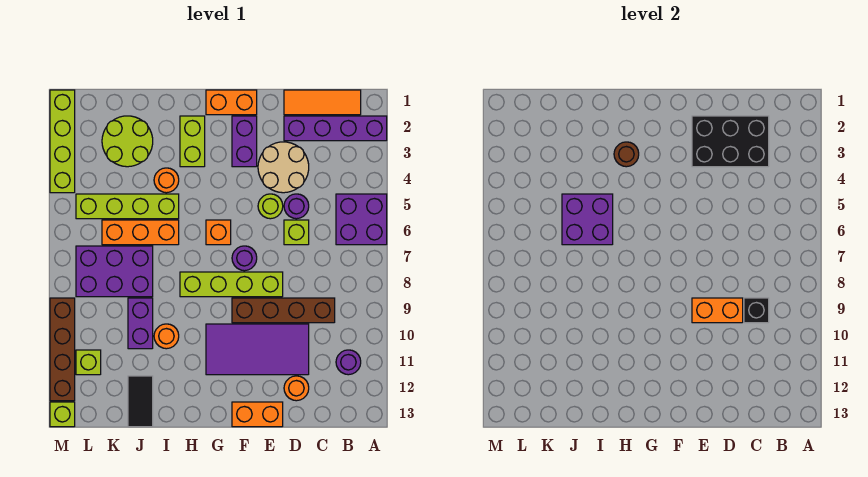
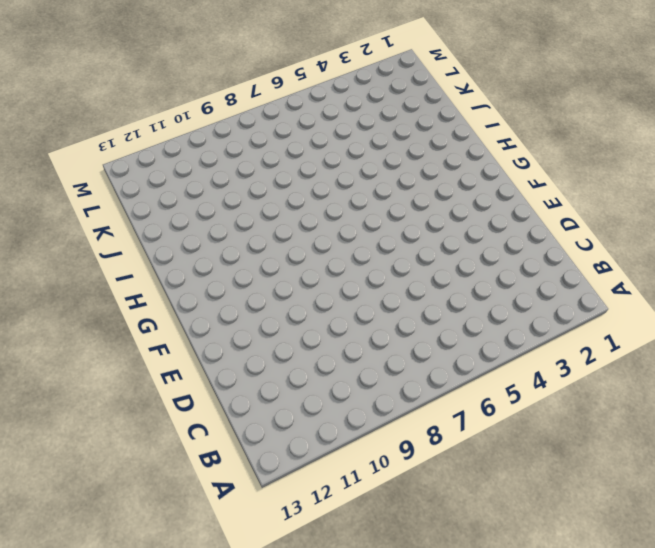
none -> purple 1x4 brick [284,116,387,141]
none -> purple 2x2 brick [336,194,387,245]
none -> orange 1x3 tile [284,90,361,115]
none -> purple 1x1 round brick [336,350,361,375]

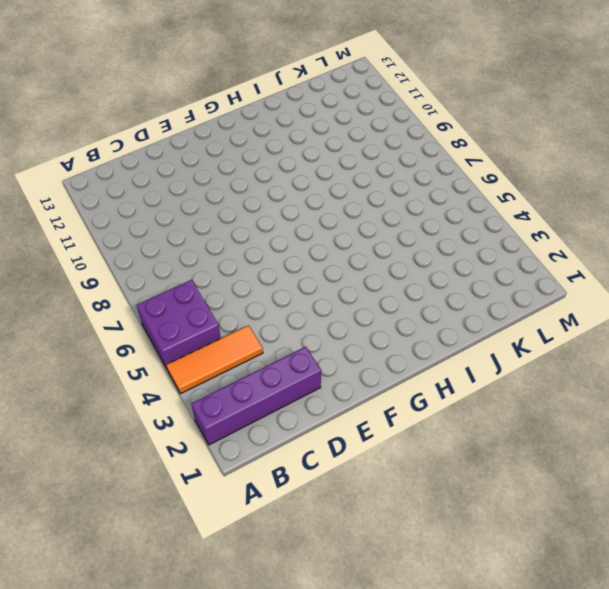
orange 1x3 tile [166,325,263,393] -> orange 1x3 tile moved to [284,90,361,115]
none -> purple 1x1 round brick [336,350,361,375]
none -> brown 1x4 brick [232,298,335,323]
none -> tan 2x2 round brick [258,142,309,193]
none -> purple 1x1 round brick [284,194,309,219]

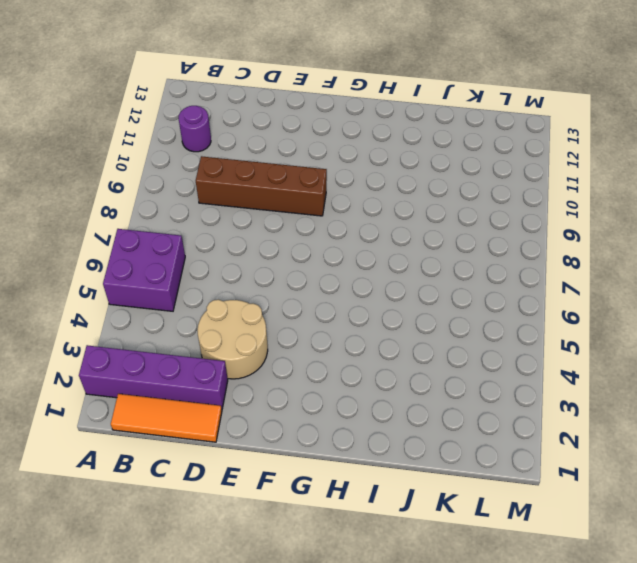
none -> purple 1x1 round brick [284,194,309,219]
none -> lime 1x1 brick [284,220,309,245]
none -> purple 2x4 tile [206,324,309,375]
none -> orange 1x1 round brick [284,376,309,401]

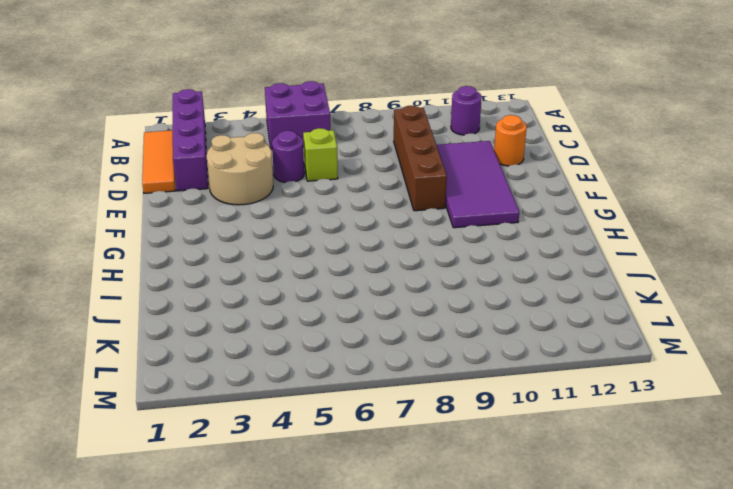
none -> lime 1x1 round brick [258,194,283,219]
none -> lime 1x4 brick [180,272,283,297]
none -> orange 1x2 brick [232,402,283,427]
none -> orange 1x2 brick [206,90,257,115]

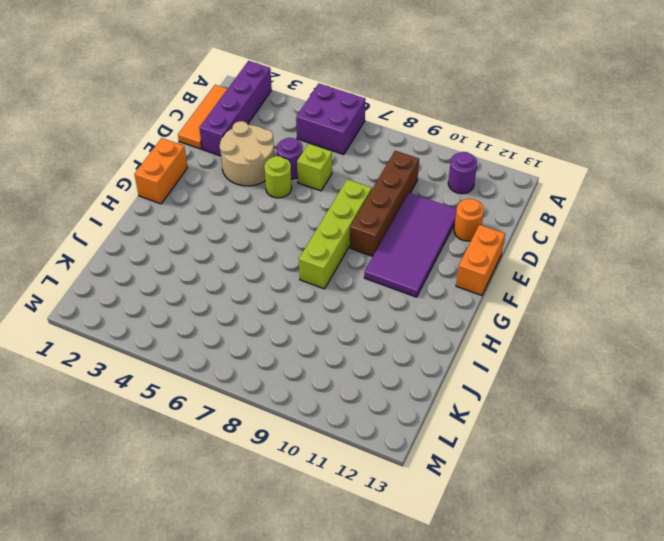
none -> purple 1x2 brick [232,116,257,167]
none -> purple 1x1 round brick [232,246,257,271]
none -> orange 1x1 brick [206,220,231,245]
none -> lime 1x2 brick [180,116,205,167]

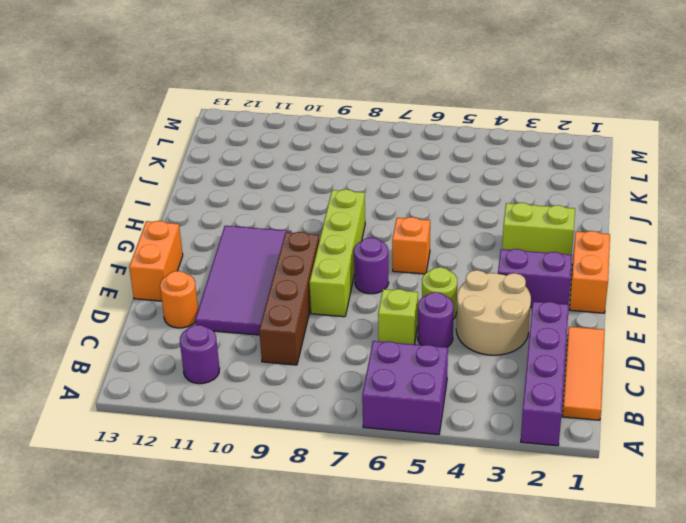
none -> orange 1x1 round brick [154,168,179,193]
none -> lime 1x4 brick [76,194,179,219]
none -> orange 1x3 brick [102,220,179,245]
none -> orange 1x1 round brick [154,324,179,349]

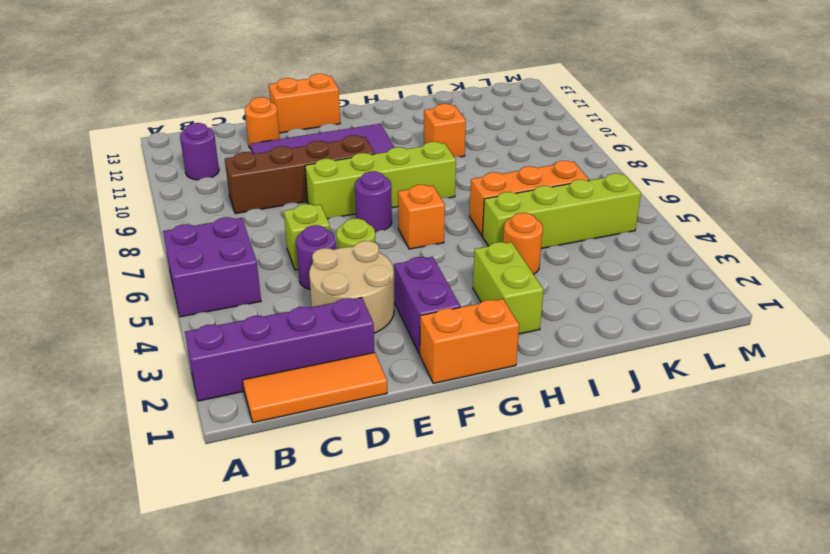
orange 1x1 brick [424,104,466,157] -> orange 1x1 round brick [154,324,179,349]
none -> lime 2x2 round brick [102,116,153,167]
none -> purple 2x3 brick [76,246,153,297]
none -> purple 1x2 brick [128,298,153,349]
none -> black 1x2 tile [128,376,153,427]

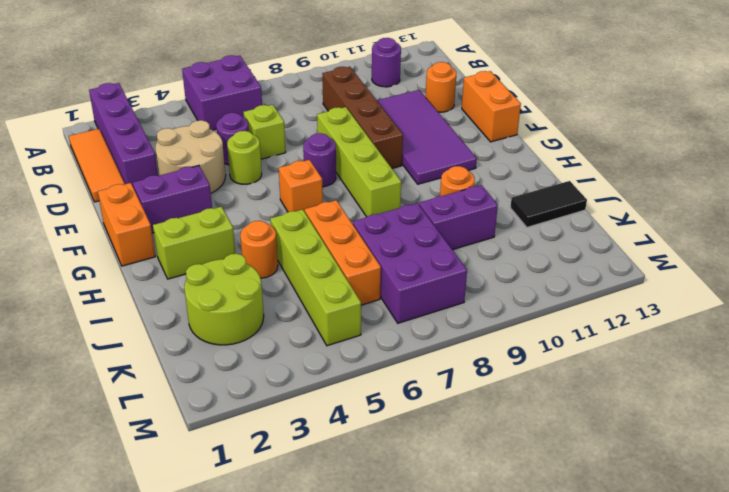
none -> lime 1x1 brick [76,350,101,375]
none -> lime 1x4 brick [50,90,75,193]
none -> brown 1x4 brick [50,298,75,401]
none -> lime 1x1 brick [50,402,75,427]

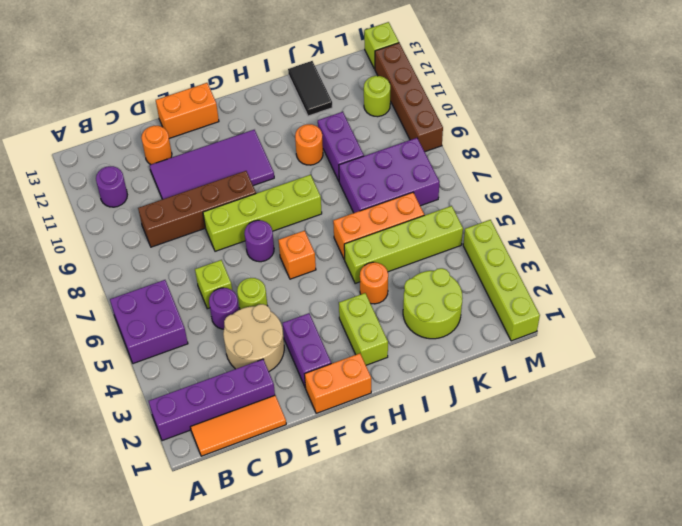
lime 1x1 round brick [364,76,390,117] -> lime 1x1 brick [76,350,101,375]
none -> black 2x3 brick [692,116,769,167]
none -> black 1x1 brick [744,298,769,323]
none -> orange 1x2 brick [692,298,743,323]
none -> brown 1x1 round brick [614,142,639,167]

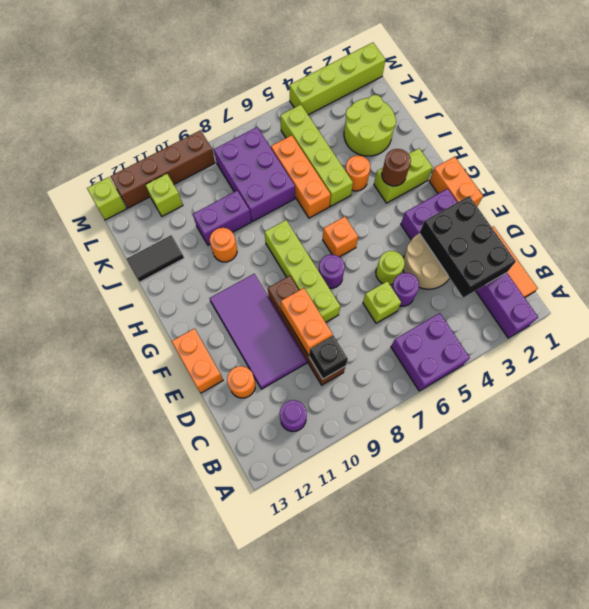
none -> purple 2x2 brick [562,194,613,245]

